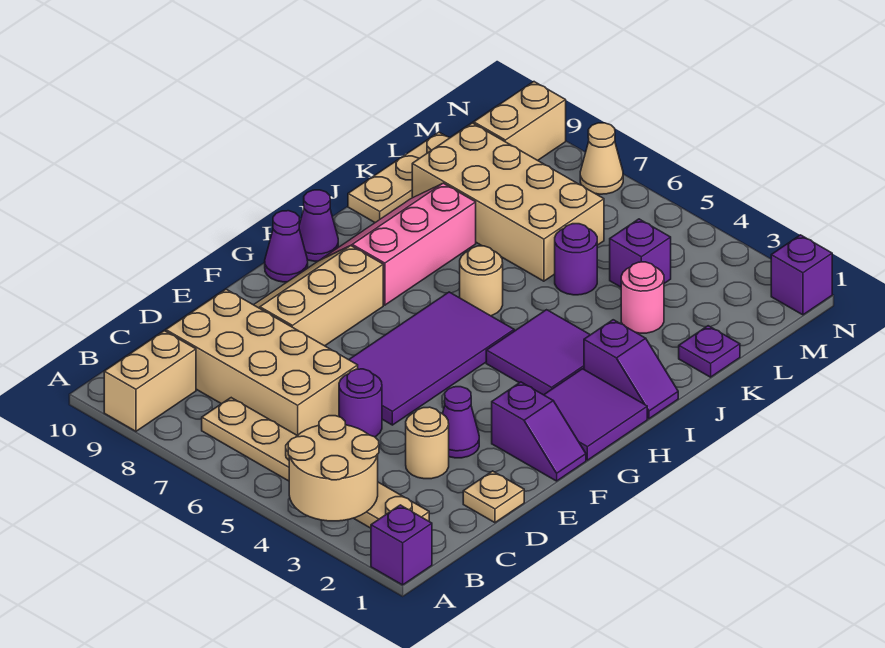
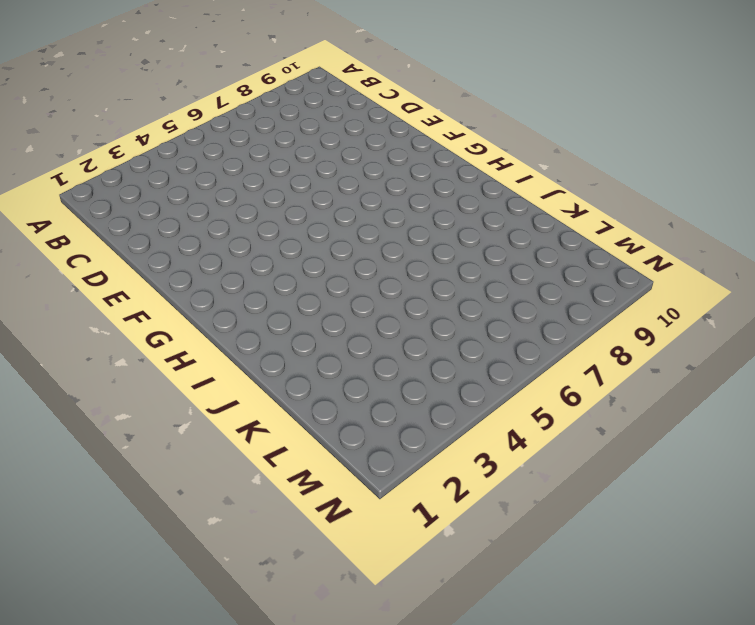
none -> purple 1x1 brick [371,505,432,585]
none -> tan 1x2 brick [104,331,196,431]
none -> tan 1x6 plate [202,398,429,528]

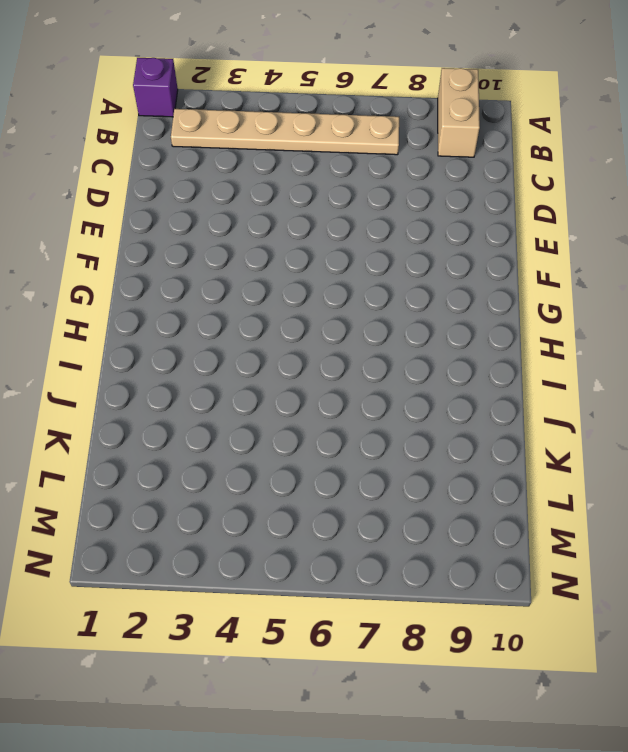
none -> tan 2x4 brick [166,289,358,435]
none -> tan 1x1 plate [463,471,524,523]
none -> tan 1x1 round brick [406,407,449,479]

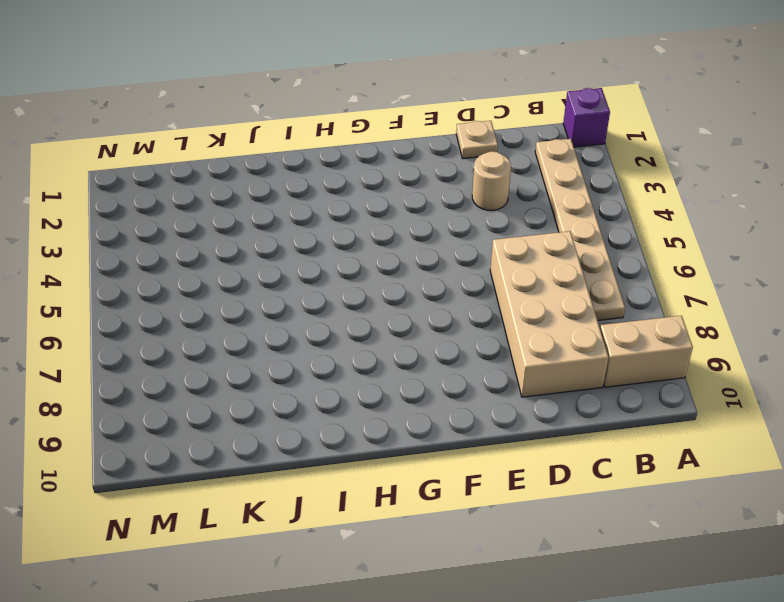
none -> purple 1x1 round brick [339,369,382,437]
none -> purple 1x1 cone [443,387,479,458]
none -> purple 2x4 tile [349,292,514,425]

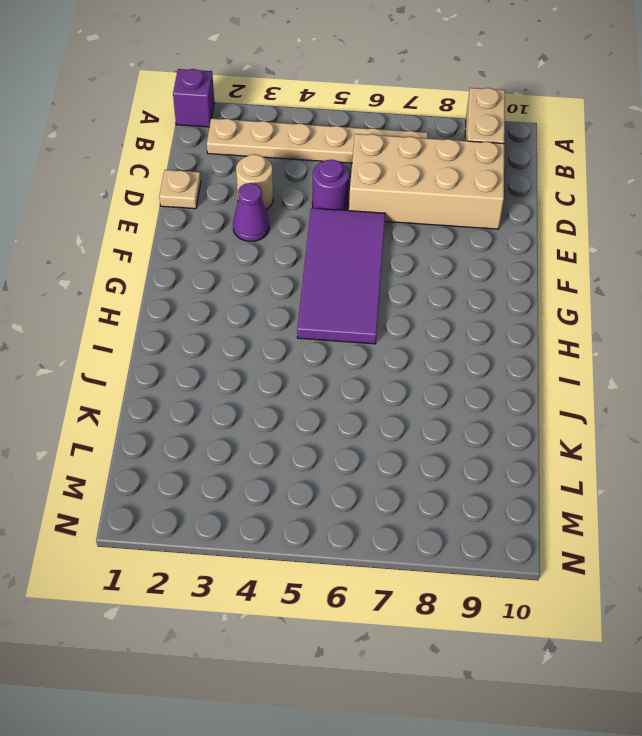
none -> tan 2x3 slope [254,246,383,346]
none -> purple 1x2 slope [492,382,586,481]
none -> purple 2x2 tile [544,369,647,460]

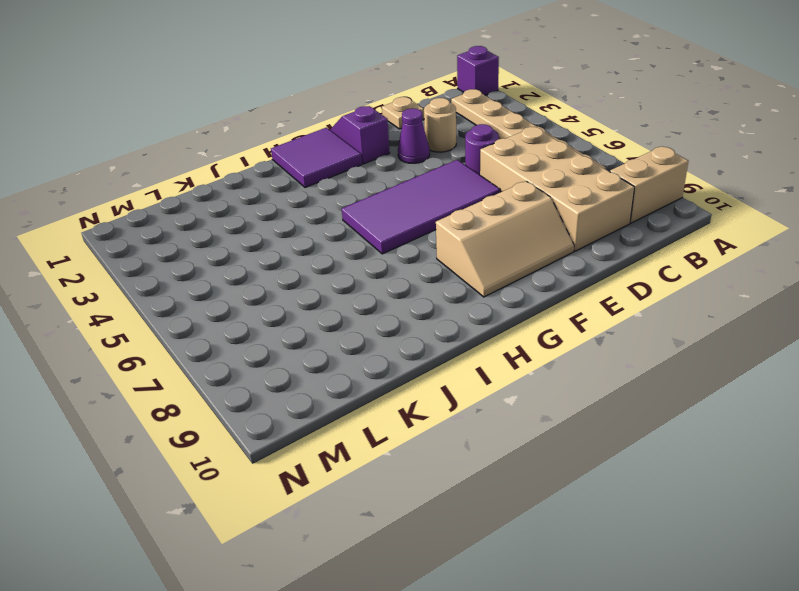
none -> purple 1x1 cone [265,211,308,282]
none -> purple 2x2 tile [486,310,590,395]
none -> pink 2x3 slope [322,183,476,305]

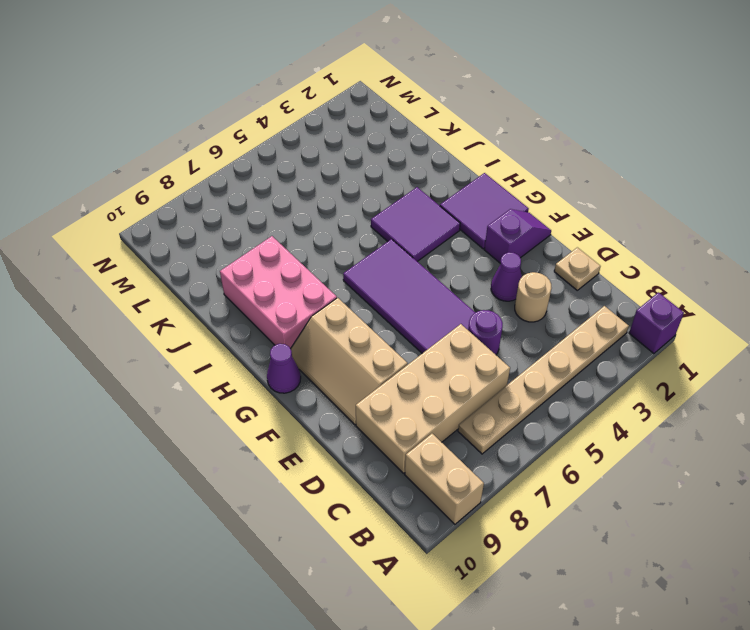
pink 2x3 brick [220,236,337,349] -> pink 2x3 slope [322,183,476,305]
none -> purple 1x1 cone [299,190,338,261]
none -> purple 1x2 slope [584,320,678,419]
none -> tan 1x1 round brick [460,246,503,316]

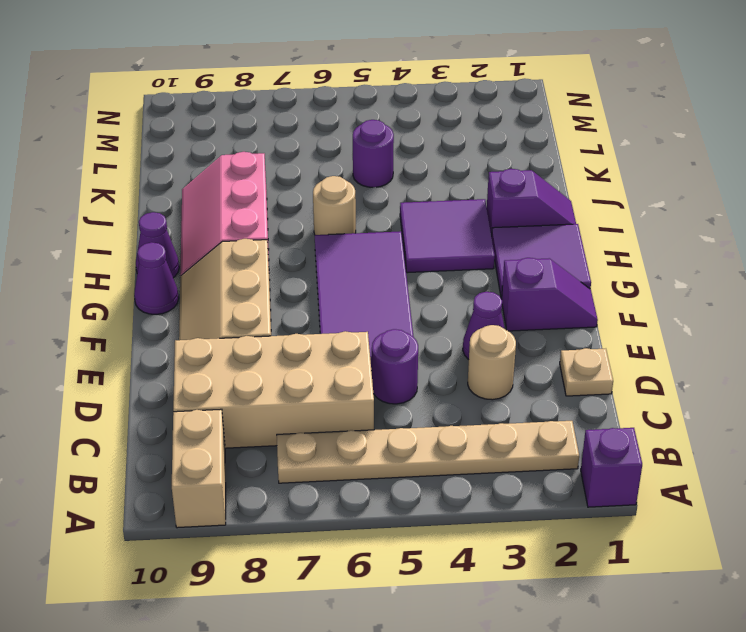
none -> tan 1x3 plate [348,132,450,223]
none -> purple 1x1 plate [679,326,740,377]
none -> pink 1x1 round brick [621,262,664,333]

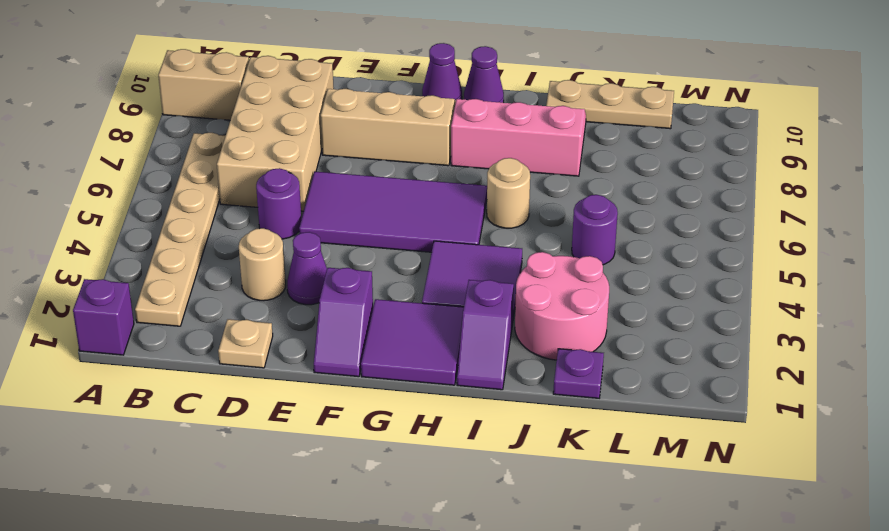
pink 2x2 round brick [515,252,609,360] -> pink 1x1 round brick [621,262,664,333]
none -> tan 2x4 brick [412,123,604,281]
none -> purple 1x1 brick [610,219,671,287]
none -> tan 1x2 brick [474,82,566,160]

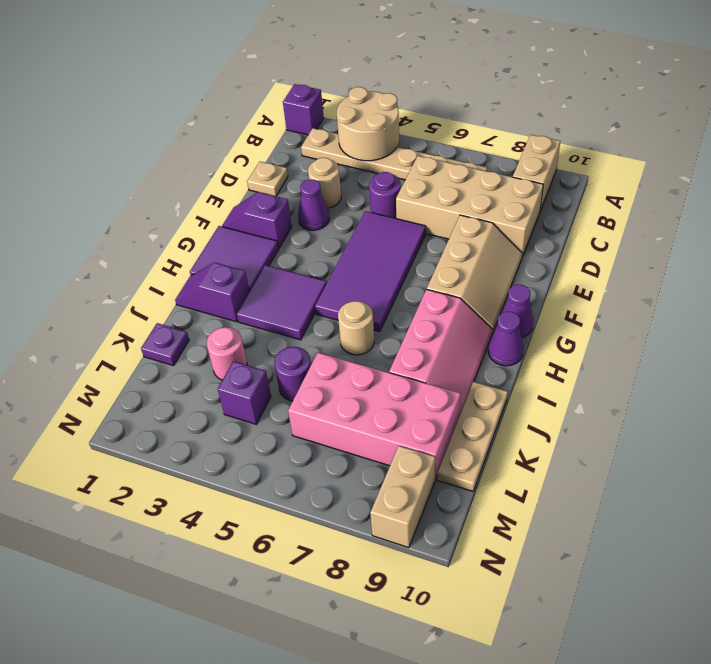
pink 2x4 brick [288,353,460,480] -> tan 2x4 brick [412,123,604,281]
none -> purple 1x1 brick [771,235,832,315]
none -> tan 1x1 cone [580,123,623,194]

